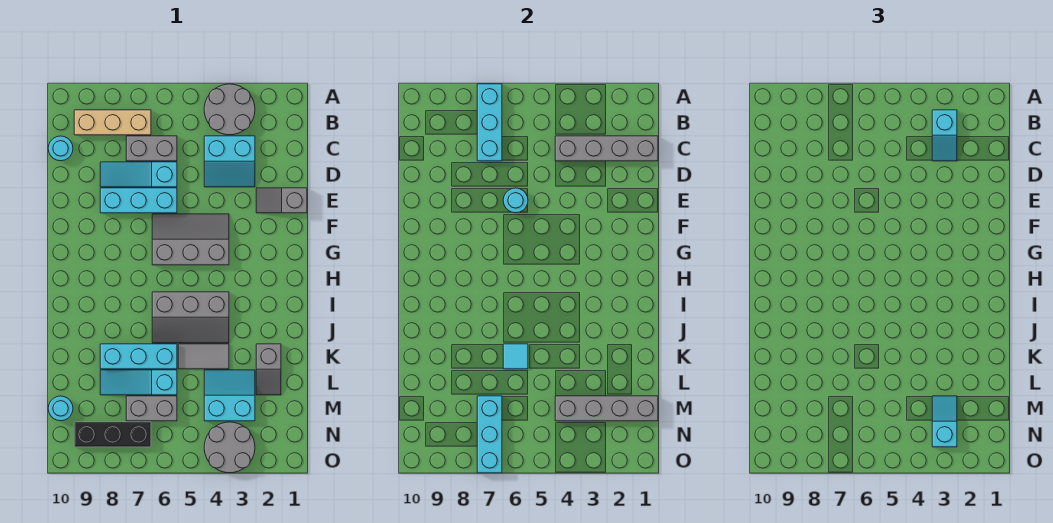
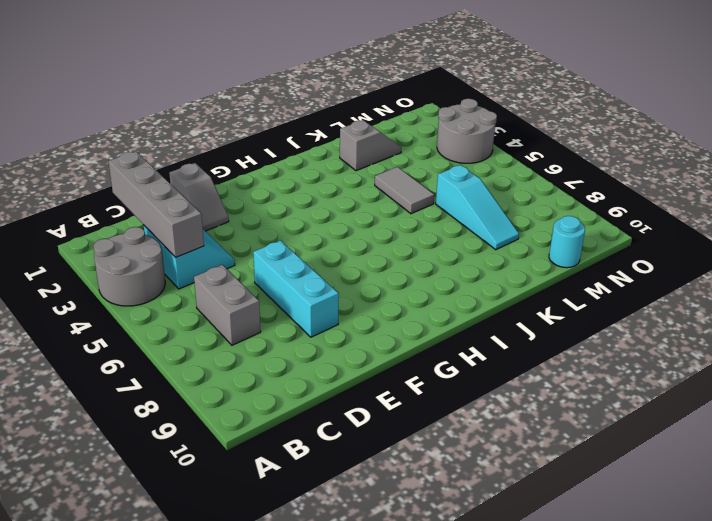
none -> tan 1x3 brick [74,110,151,135]
none -> cyan 1x1 round brick [48,136,73,161]
none -> cyan 1x3 slope [100,162,177,187]

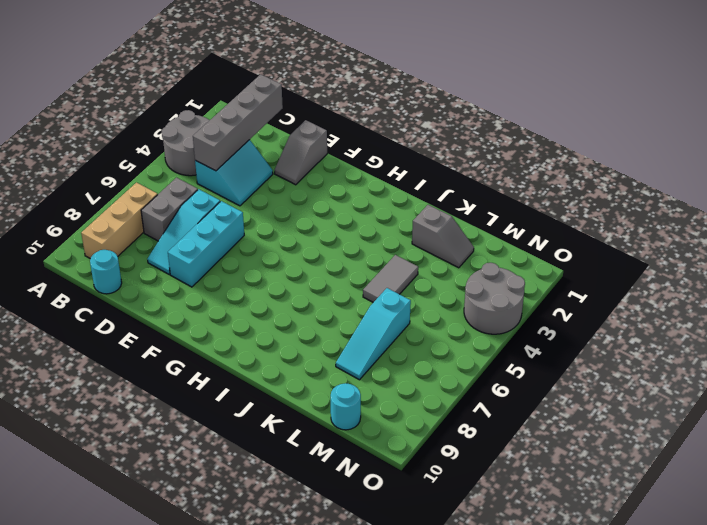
none -> grey 2x3 slope [152,214,229,265]
none -> grey 2x3 slope [152,292,229,343]
none -> cyan 1x3 brick [100,344,177,369]

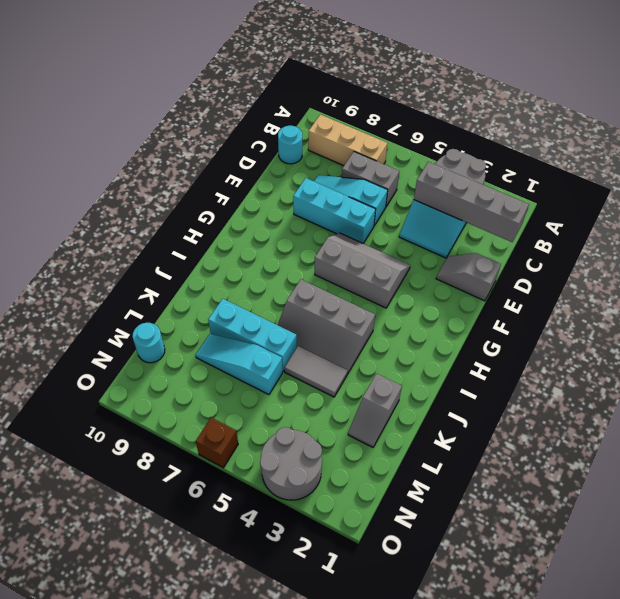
brown 1x1 brick [195,417,238,468] -> none
none -> cyan 2x2 slope [204,370,255,421]
none -> grey 1x2 brick [126,396,177,421]
none -> black 1x3 brick [74,422,151,447]

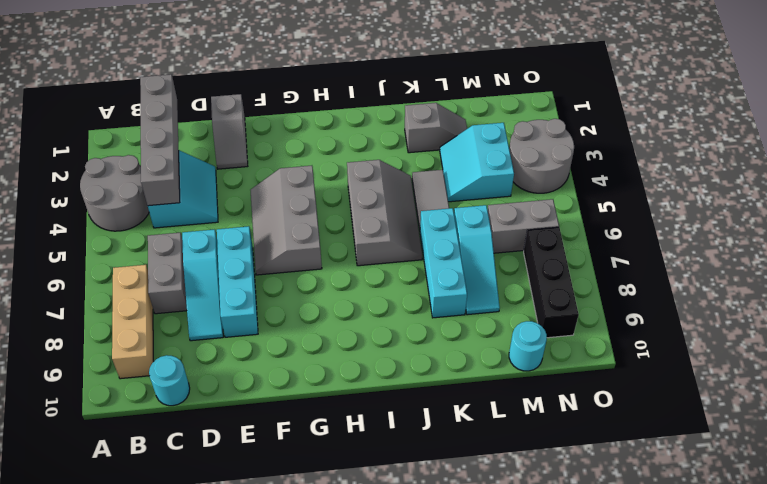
grey 1x2 brick [488,199,559,253] -> grey 1x2 brick turned to [126,396,177,421]
none -> cyan 1x3 brick [477,84,502,161]
none -> cyan 1x1 round brick [503,188,528,213]
none -> cyan 1x1 tile [503,344,528,369]

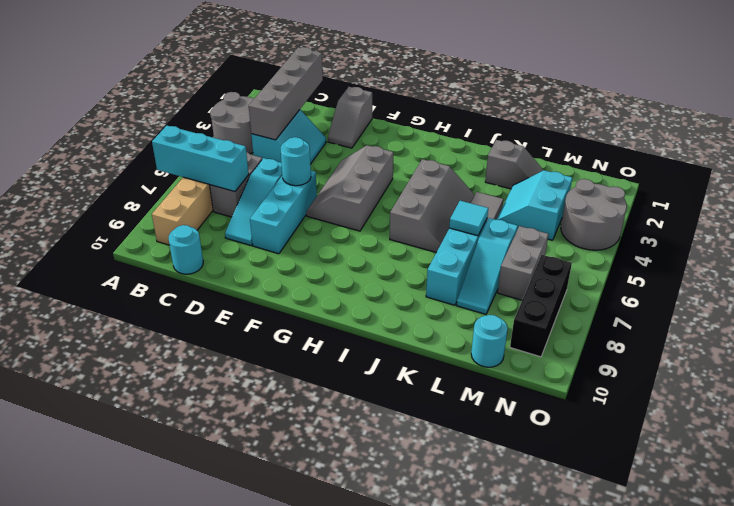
none -> grey 1x4 brick [555,396,658,421]
none -> cyan 1x3 brick [477,396,502,473]
none -> cyan 1x2 slope [932,110,957,161]

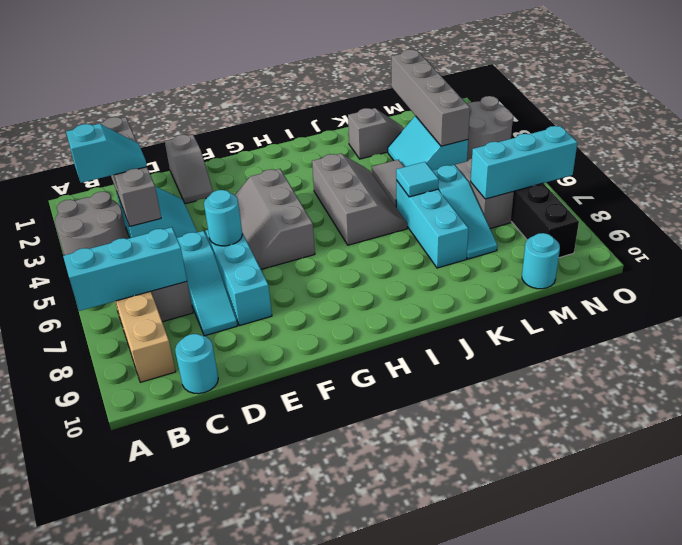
none -> cyan 1x2 slope [932,396,957,447]

